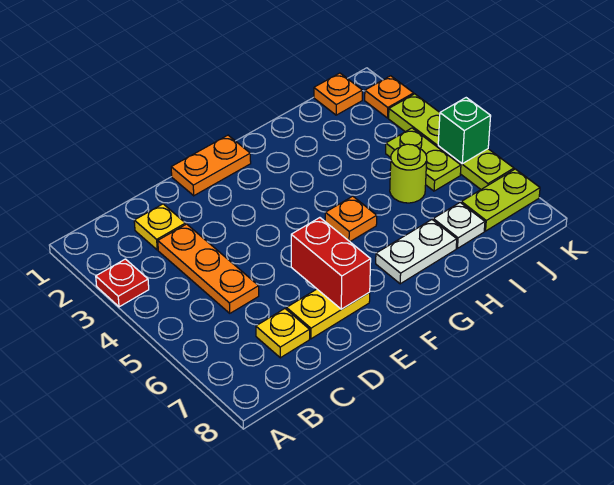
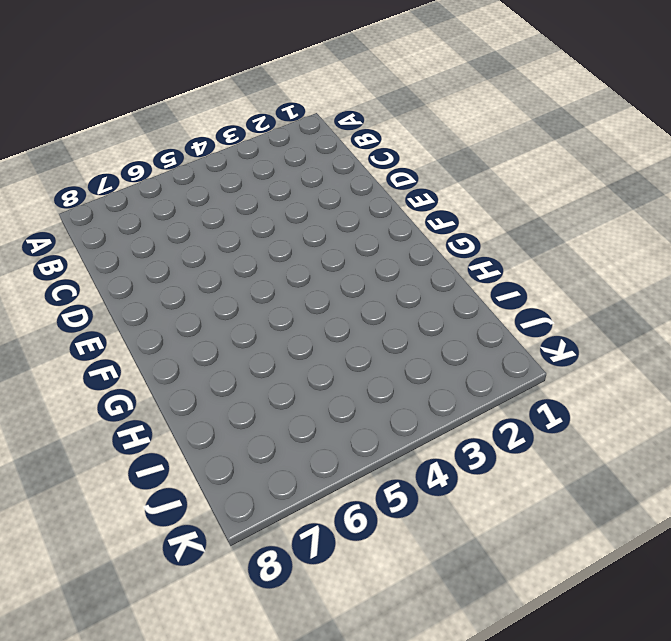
none -> red 1x1 plate [96,259,149,307]
none -> yellow 1x1 plate [134,204,186,250]
none -> orange 1x3 plate [158,224,259,313]

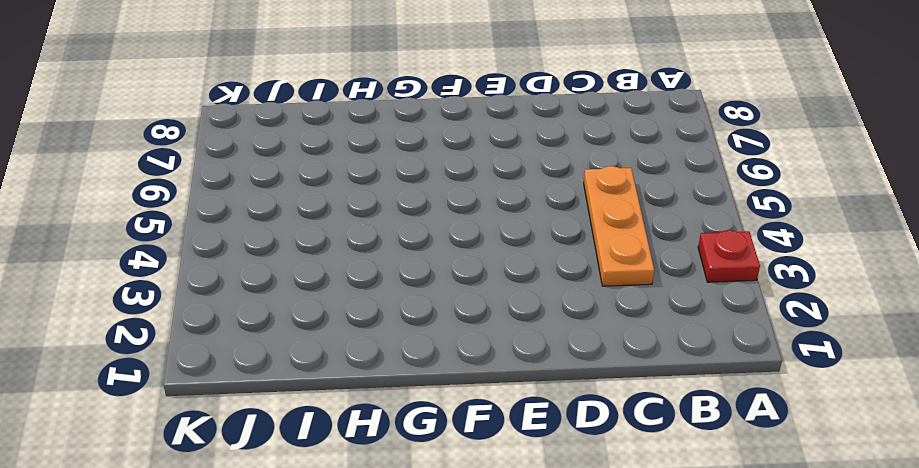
none -> yellow 1x1 plate [134,204,186,250]
none -> yellow 1x1 plate [256,309,310,358]
none -> yellow 1x2 plate [287,289,370,339]

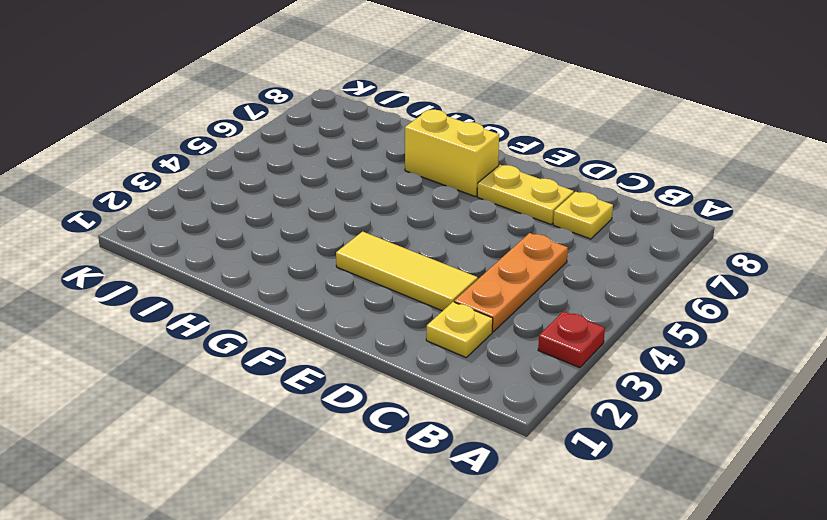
yellow 1x3 tile [336,232,478,311] -> none
yellow 1x2 brick [405,110,499,196] -> white 1x2 plate [376,220,457,284]
none -> orange 1x2 plate [171,135,251,196]
none -> orange 1x1 plate [325,196,377,241]
none -> lime 1x1 round brick [390,144,427,203]

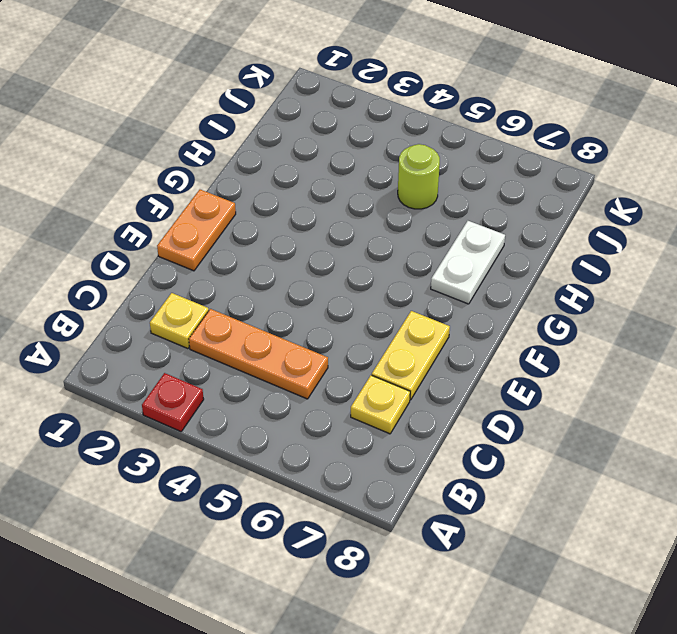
none -> orange 1x1 plate [325,196,377,241]
none -> white 1x1 plate [433,203,485,248]
none -> orange 1x1 plate [314,73,362,115]

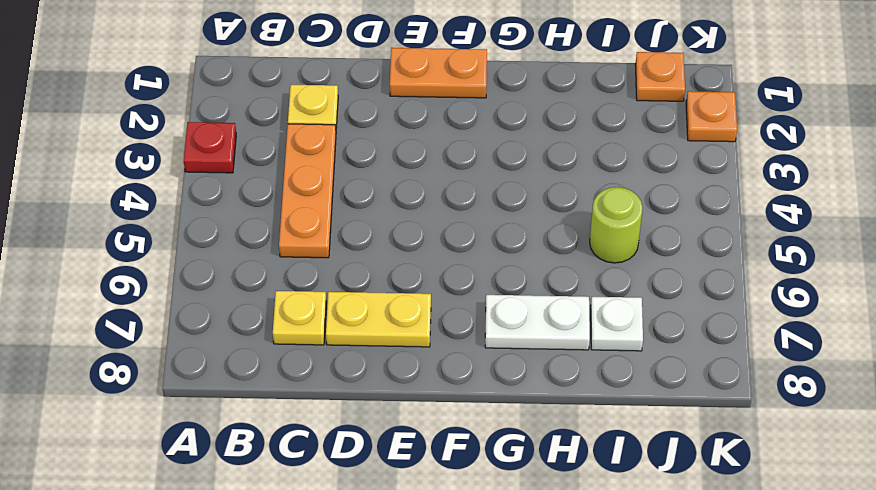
none -> orange 1x1 plate [325,196,377,241]
none -> lime 1x2 plate [386,128,461,191]
none -> lime 1x2 plate [461,169,540,231]

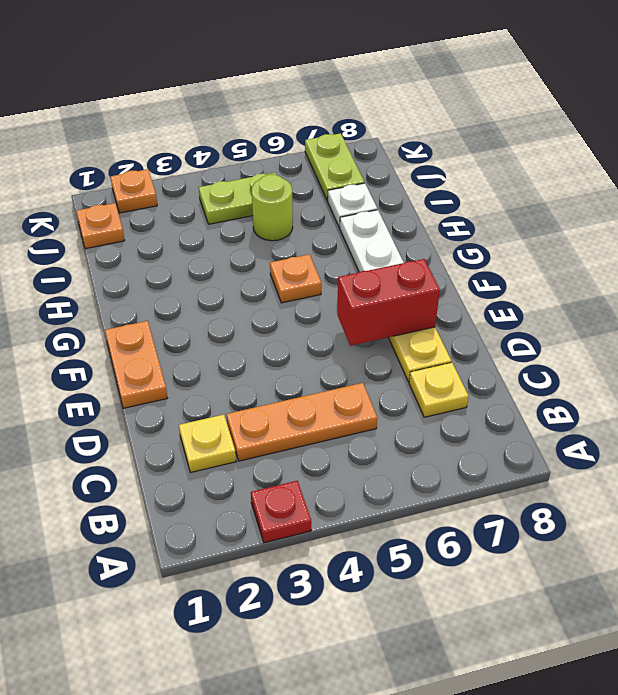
none -> lime 1x4 plate [389,94,514,189]
none -> green 1x1 brick [438,98,491,164]

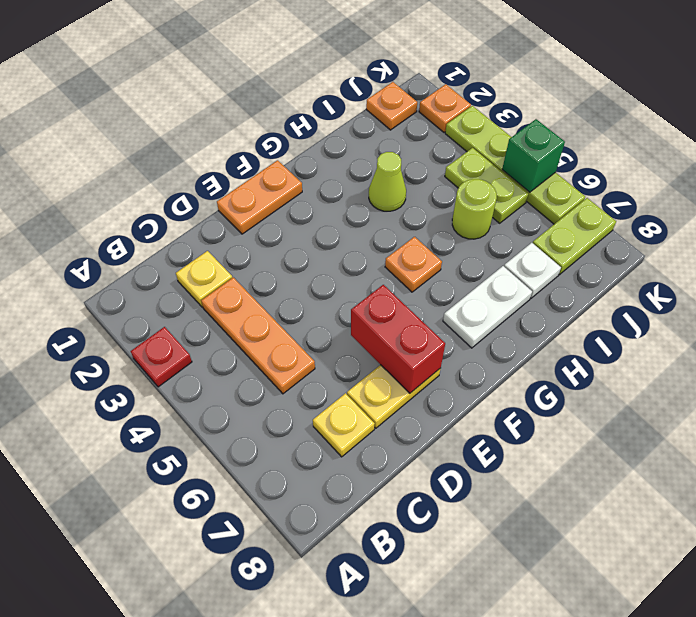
lime 1x1 cone [369,152,406,211] -> none

